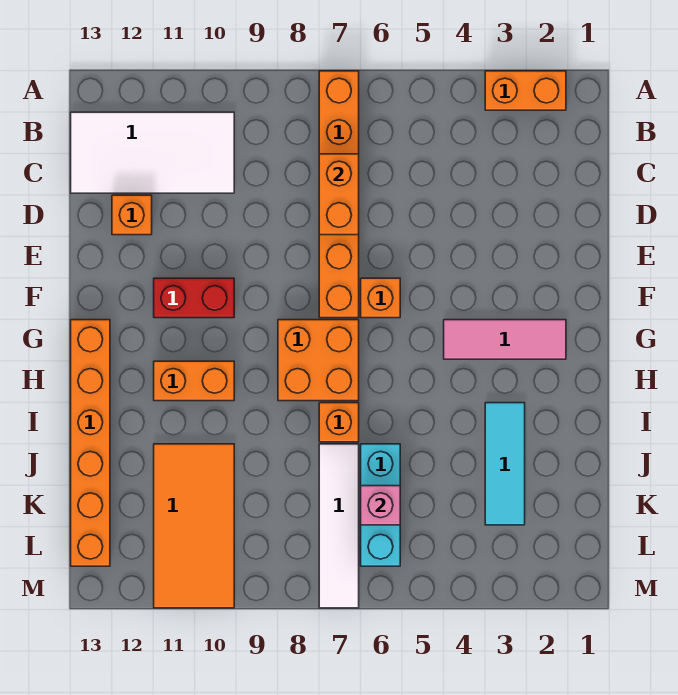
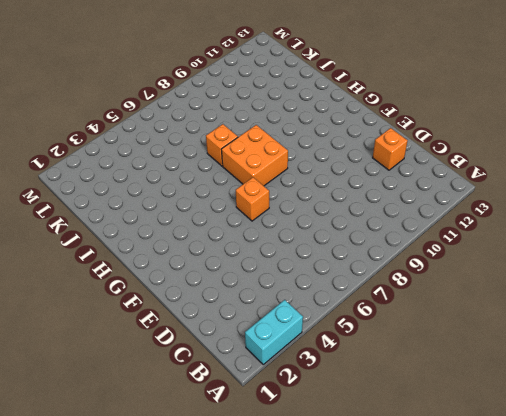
cyan 1x2 brick [245,300,303,364] -> orange 1x2 brick [485,71,566,110]
none -> orange 1x6 brick [319,71,359,318]
none -> white 2x4 tile [71,112,234,193]
none -> red 1x2 brick [154,278,234,318]

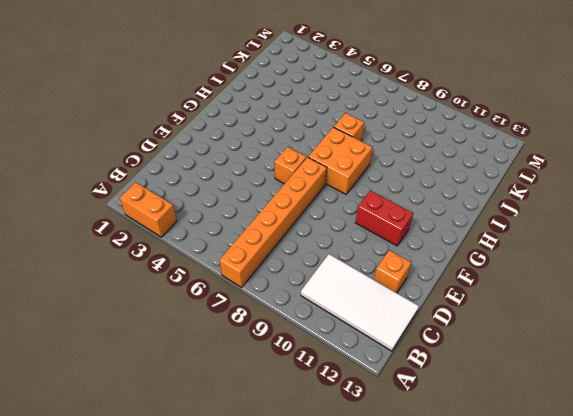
none -> pink 1x3 tile [444,320,566,359]
none -> orange 1x6 brick [71,320,110,566]
none -> orange 1x2 brick [154,361,234,401]

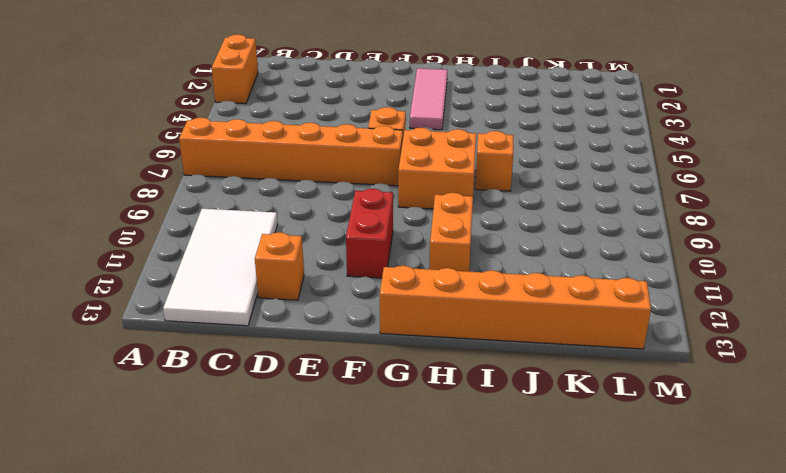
none -> cyan 1x3 tile [485,403,525,525]
none -> cyan 1x3 brick [361,444,400,566]
none -> white 1x4 tile [319,444,359,608]

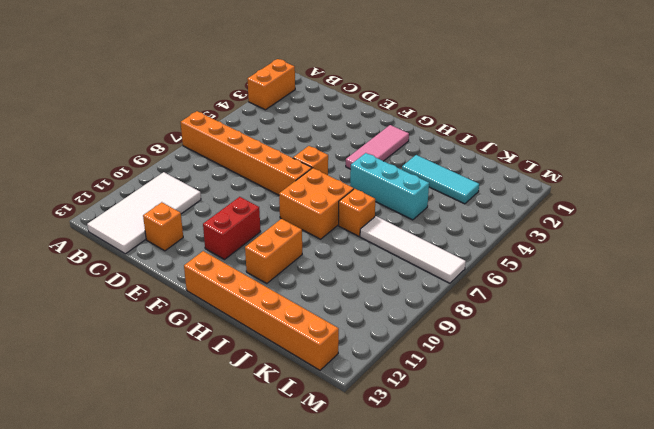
cyan 1x3 brick [350,153,429,220] -> cyan 1x3 brick moved to [361,444,400,566]
none -> orange 2x4 tile [154,444,234,608]
none -> orange 1x2 brick [319,154,359,235]
none -> pink 1x1 brick [361,486,400,525]

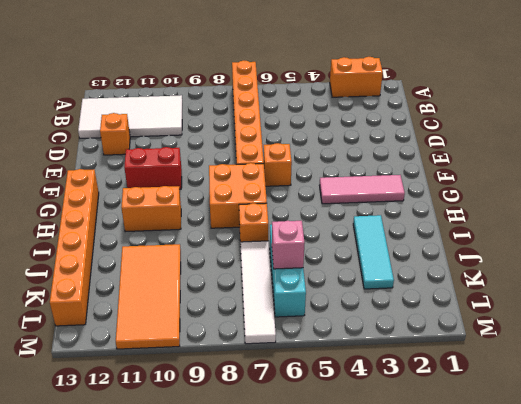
none -> orange 1x2 brick [319,154,359,235]

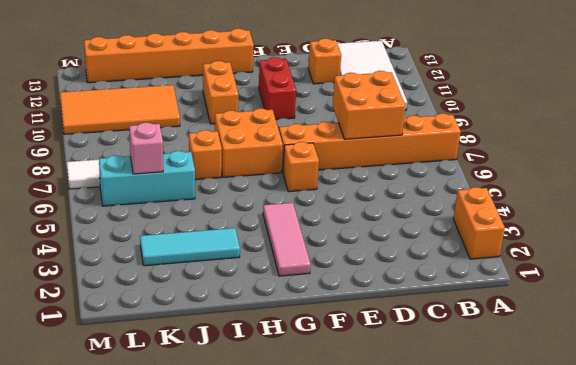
orange 2x2 brick [332,71,406,139] -> orange 1x2 brick [319,154,359,235]

